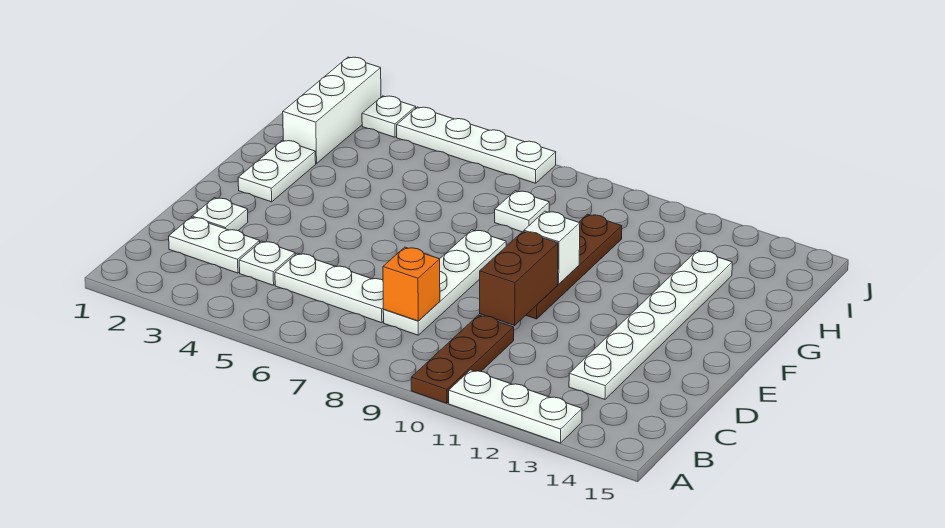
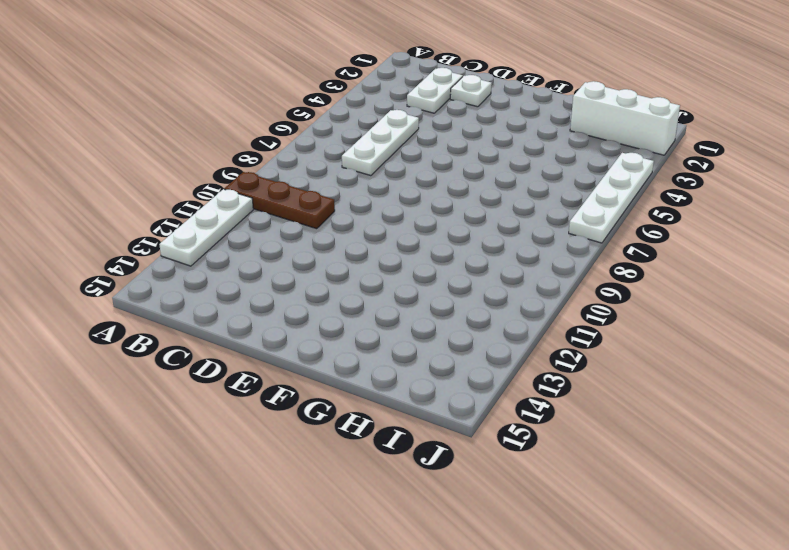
none -> white 1x1 plate [239,241,295,285]
none -> white 1x4 plate [383,230,506,335]
none -> white 1x6 plate [569,250,732,399]

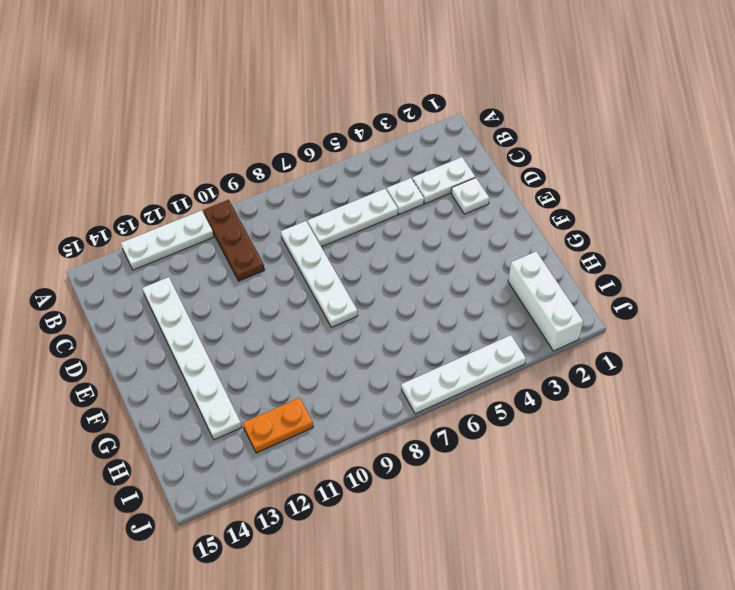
orange 1x2 plate [243,398,313,453] -> none
none -> brown 1x4 plate [526,214,622,319]
none -> white 1x2 plate [238,140,316,202]
none -> white 1x1 plate [495,191,549,232]

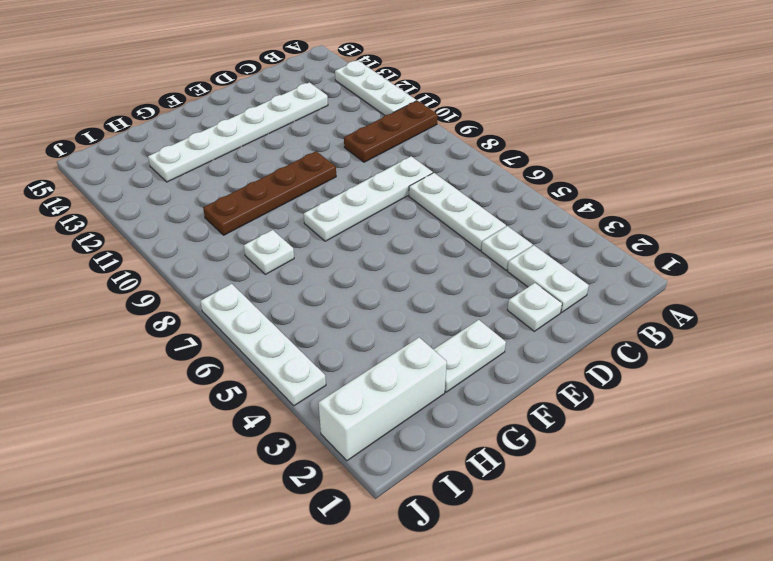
none -> white 1x1 plate [362,96,416,137]
none -> orange 1x1 brick [383,247,440,321]
none -> brown 1x2 brick [480,231,558,325]

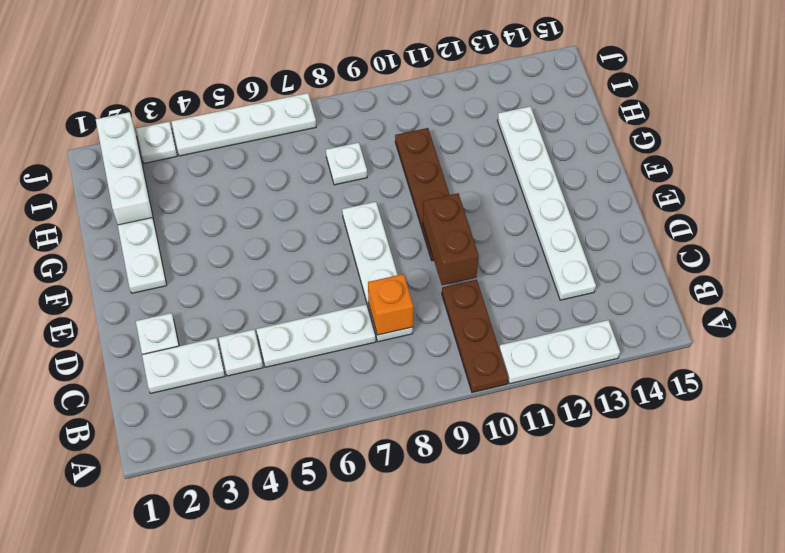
none -> white 1x1 brick [524,211,580,284]

